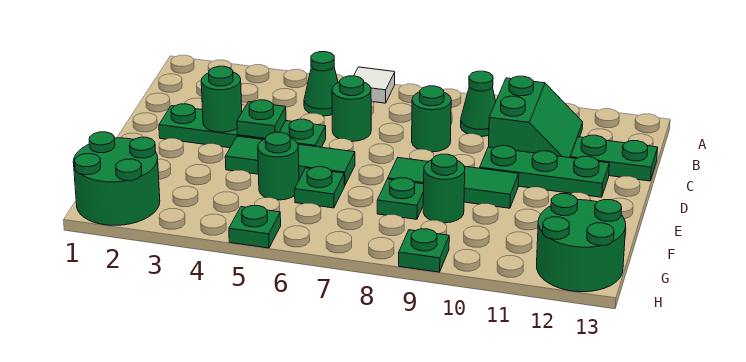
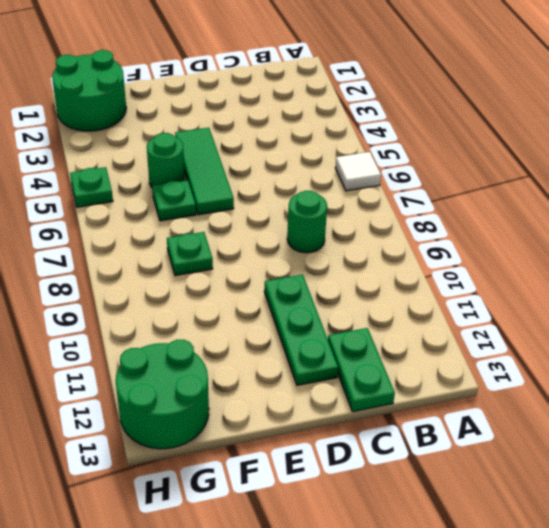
none -> green 1x1 cone [304,52,338,116]
none -> green 1x1 cone [461,71,496,136]
none -> green 2x2 slope [489,76,583,158]

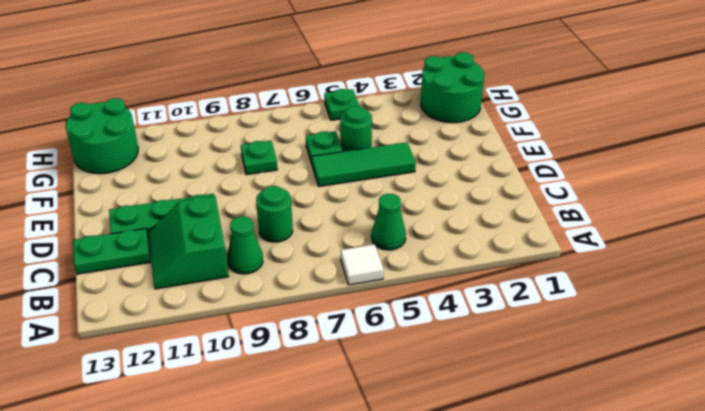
none -> green 1x1 round brick [332,76,371,141]
none -> green 1x4 plate [159,104,326,148]
none -> green 1x3 tile [388,158,519,208]

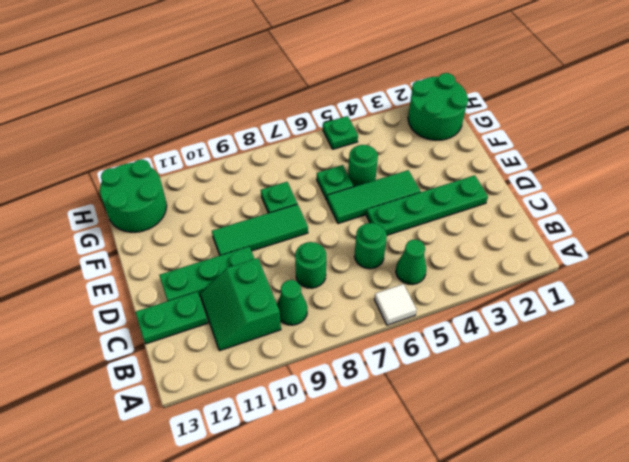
none -> green 1x1 round brick [423,154,465,223]
none -> green 1x1 plate [399,229,449,272]
none -> green 1x1 round brick [201,66,242,132]

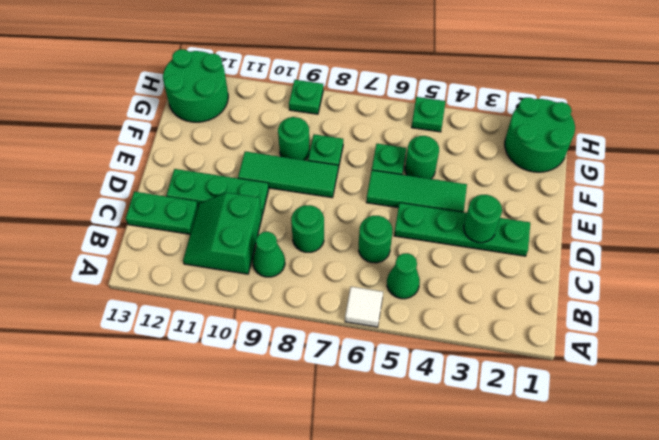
none -> green 1x1 plate [237,100,286,138]

